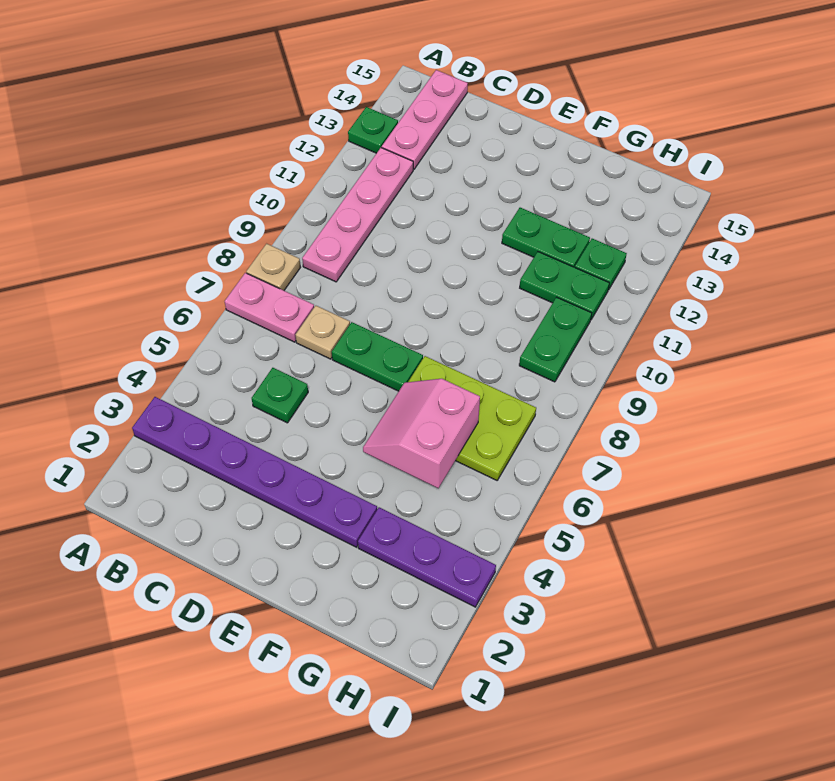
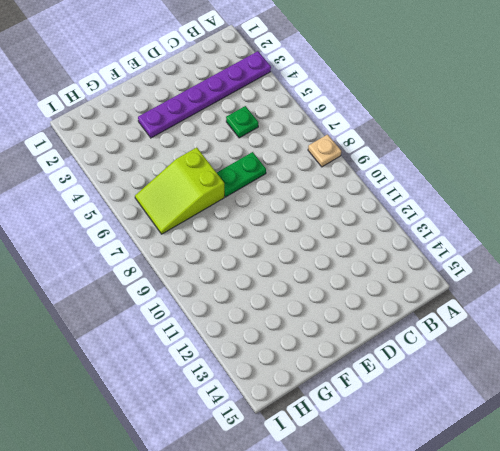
lime 2x3 slope [135,148,224,234] -> lime 2x3 plate [408,356,536,480]
none -> pink 1x2 plate [225,273,314,342]
none -> green 1x1 plate [348,107,398,153]
none -> pink 1x4 plate [302,148,413,282]

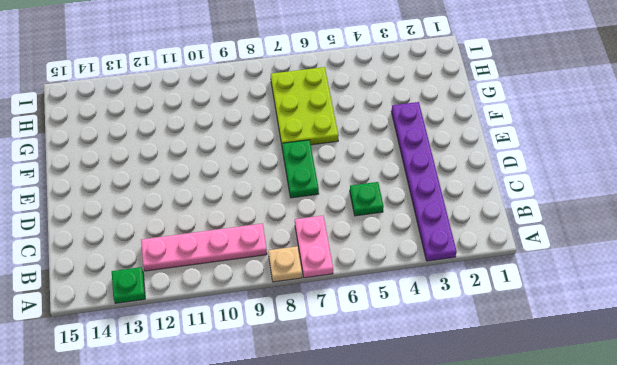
none -> pink 1x3 plate [382,70,468,169]
none -> tan 1x1 plate [296,306,350,359]
none -> green 1x2 plate [502,208,590,267]

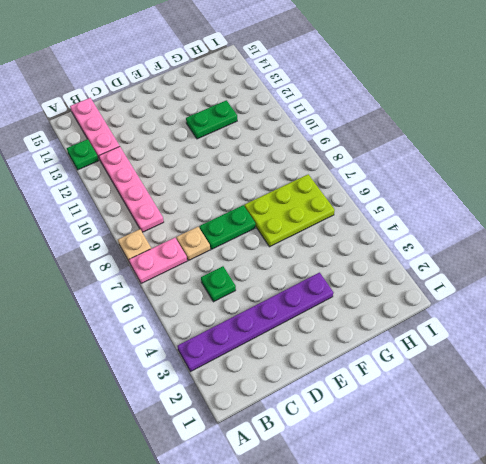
none -> purple 1x3 plate [358,507,496,607]
none -> green 1x2 plate [520,252,609,319]
none -> green 1x2 plate [519,297,592,382]

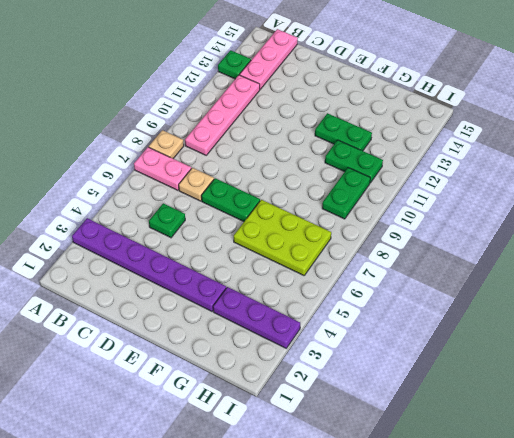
none -> green 1x1 plate [575,239,627,290]
none -> pink 2x2 slope [363,379,480,488]

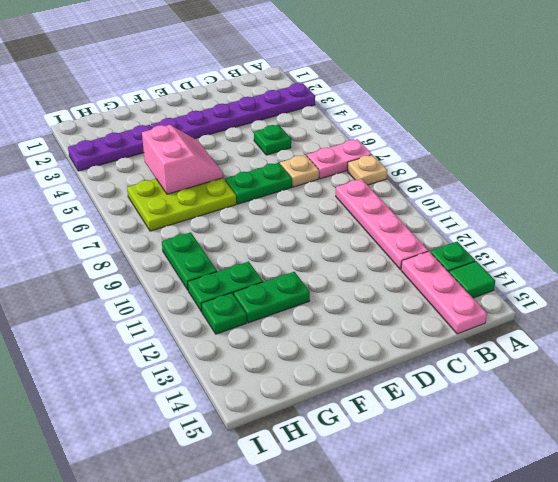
green 1x1 tile [449,261,495,298] -> none

